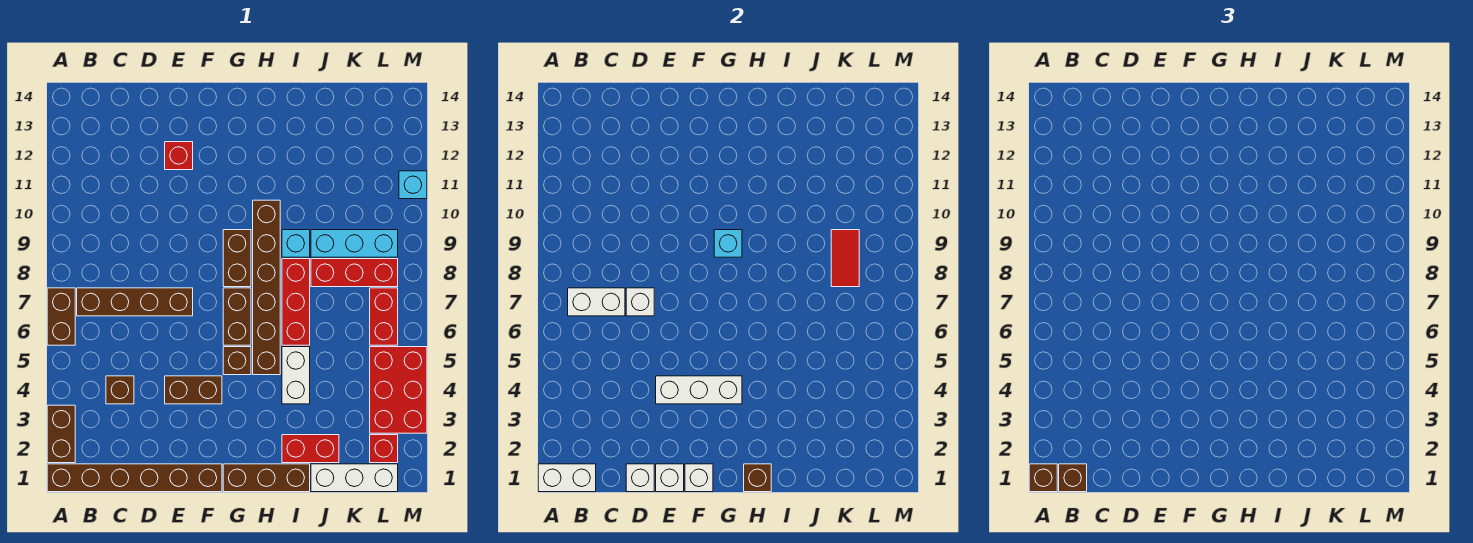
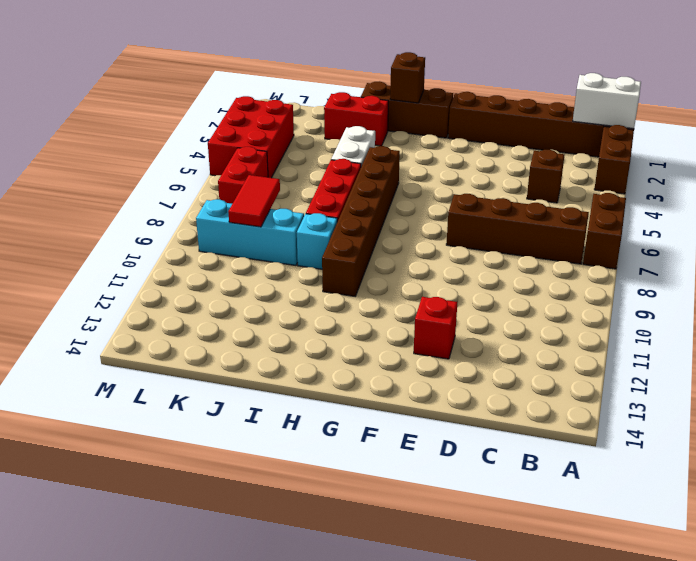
none -> brown 1x2 brick [165,376,222,404]
none -> brown 1x1 brick [223,347,251,375]
none -> brown 1x2 brick [223,288,251,345]
none -> brown 1x2 brick [223,230,251,287]

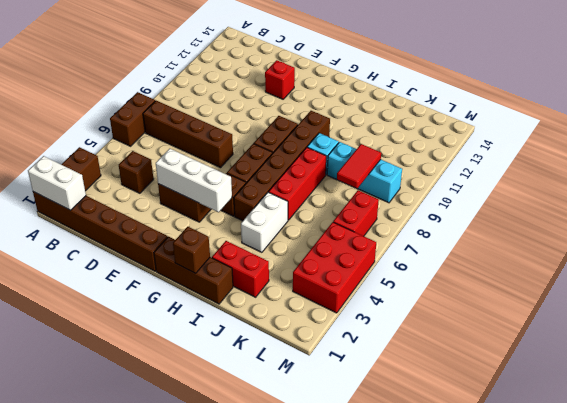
none -> white 1x3 brick [311,464,398,492]
none -> red 1x3 brick [311,259,398,287]
none -> red 1x1 brick [370,435,398,463]
none -> cyan 1x1 brick [399,171,427,199]

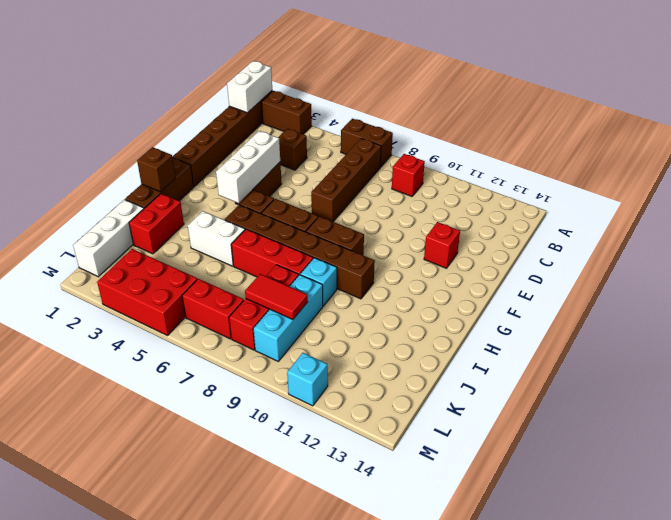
red 1x1 brick [392,154,425,196] -> red 1x1 brick moved to [370,435,398,463]
none -> white 1x2 brick [568,288,625,316]
none -> white 1x1 brick [626,464,654,492]
none -> white 1x1 brick [626,288,654,316]
none -> white 1x1 brick [656,464,684,492]

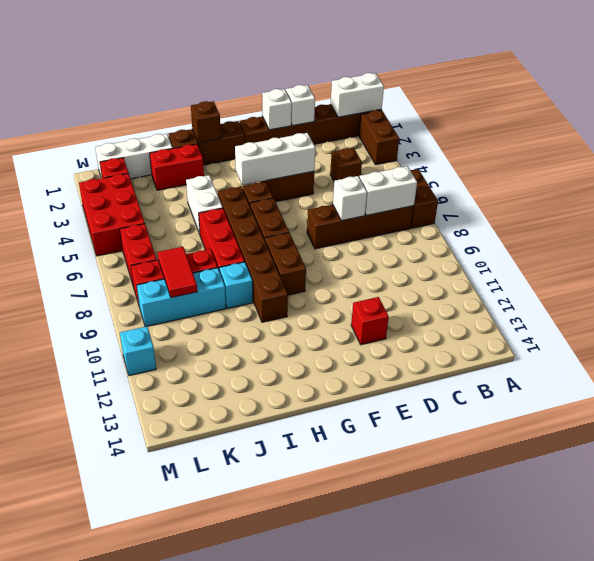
none -> white 1x1 brick [685,464,713,492]
none -> cyan 1x1 brick [714,230,742,257]
none -> brown 1x1 brick [1029,464,1057,492]
none -> brown 1x1 brick [1059,464,1087,492]

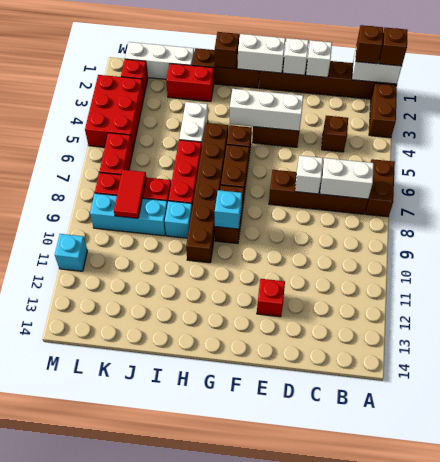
white 1x2 brick [237,34,285,73] -> white 1x1 brick [685,464,713,492]

